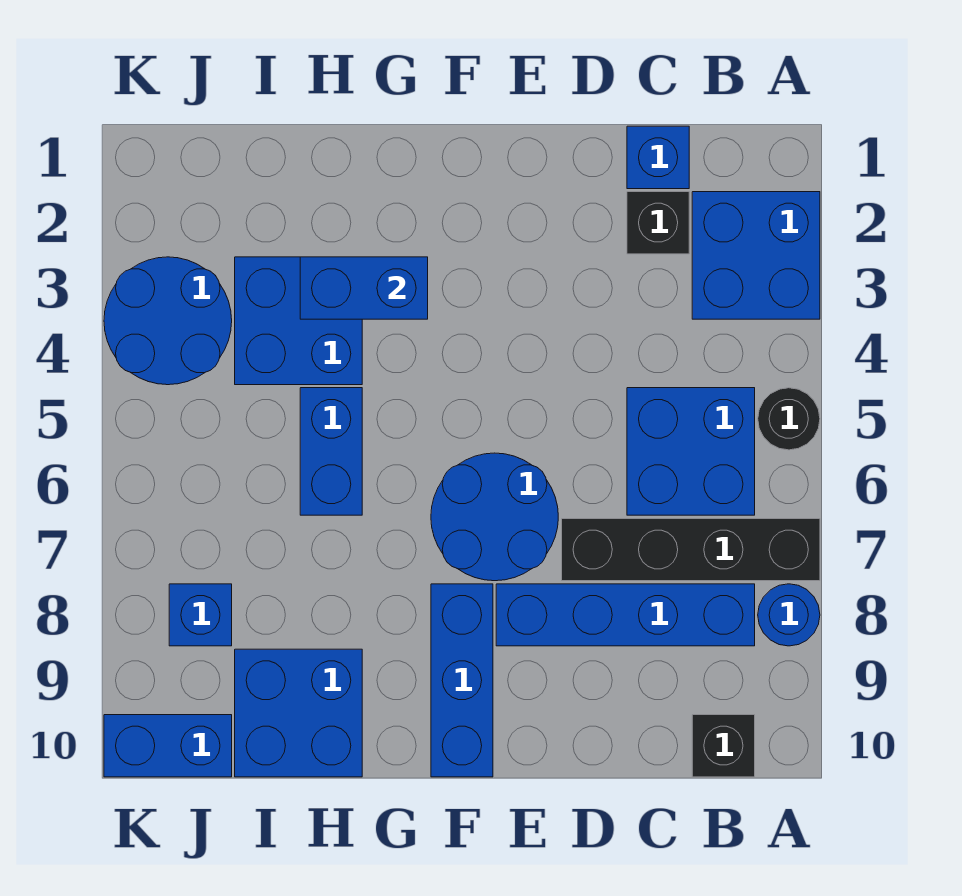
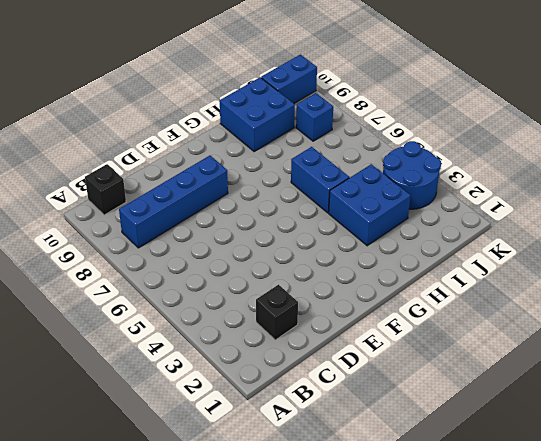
none -> blue 2x2 brick [692,192,820,319]
none -> black 1x1 round brick [758,388,820,450]
none -> black 1x4 brick [562,519,820,581]

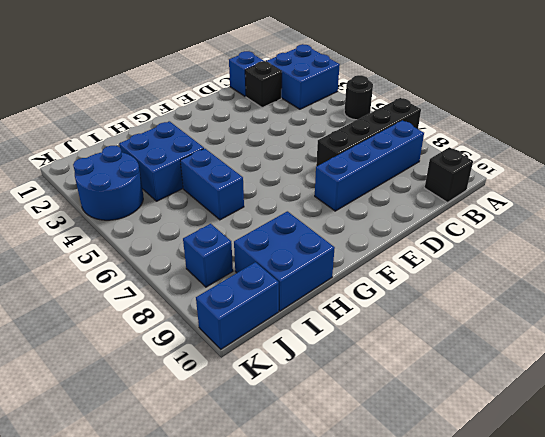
none -> blue 1x1 round brick [758,584,820,646]
none -> blue 2x2 brick [627,388,755,515]
none -> blue 2x2 round brick [431,453,558,581]

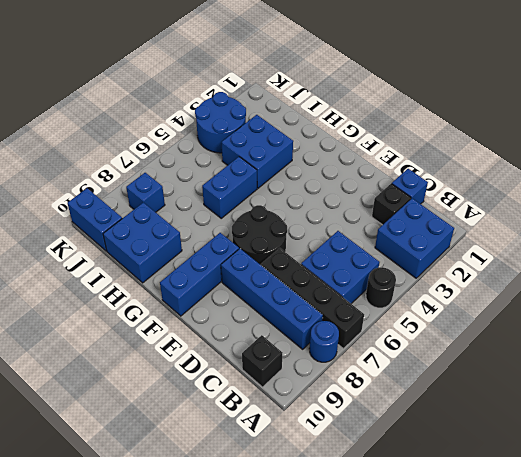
black 2x2 round brick [232,205,287,265] -> blue 2x2 round brick [431,453,558,581]
none -> blue 1x2 brick [300,257,428,319]

